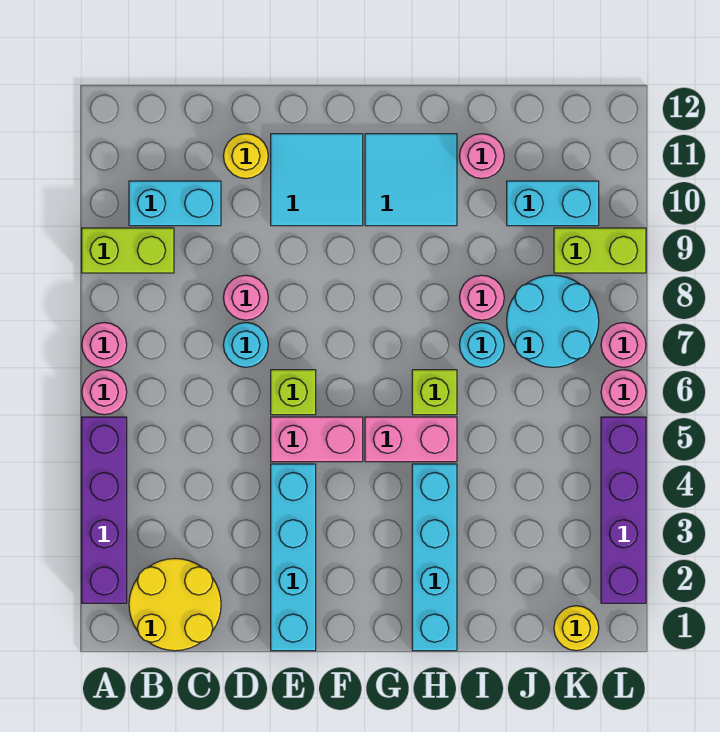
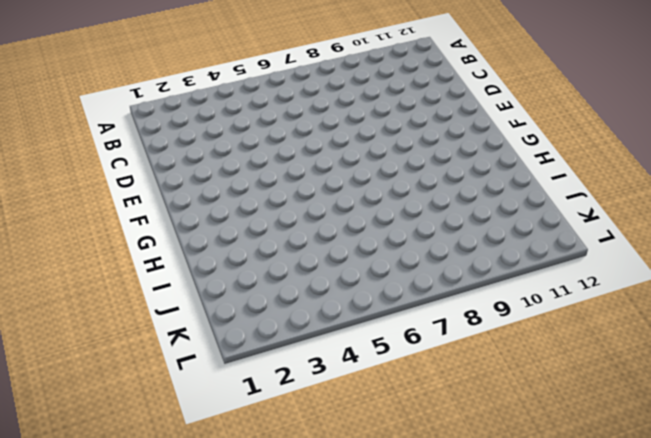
none -> purple 1x4 brick [82,417,127,603]
none -> pink 1x1 round brick [82,370,127,415]
none -> pink 1x1 round brick [82,322,127,367]

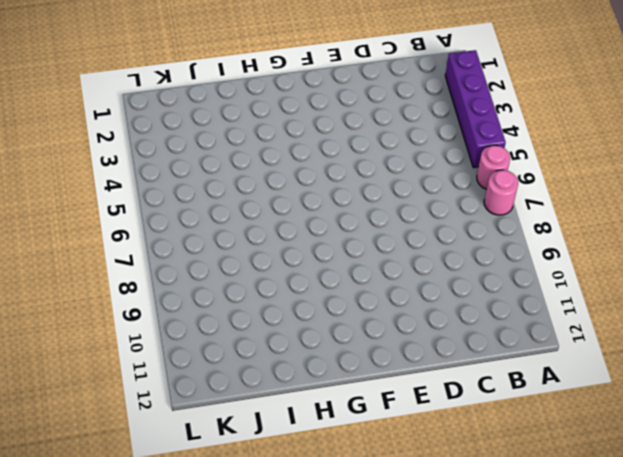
none -> lime 1x2 brick [82,228,174,273]
none -> yellow 2x2 round brick [129,559,221,651]
none -> cyan 1x2 brick [129,181,221,226]

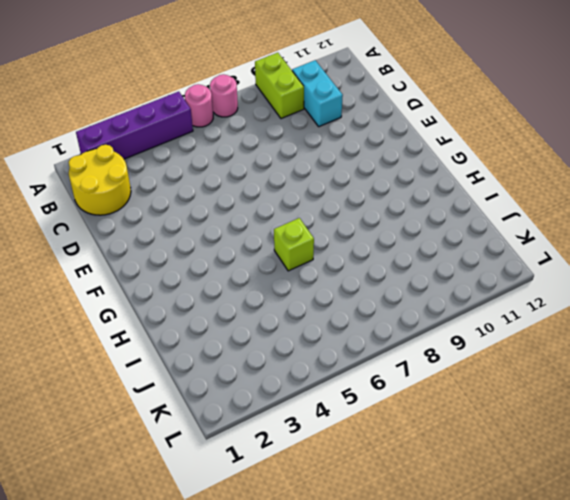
none -> cyan 1x1 round brick [223,323,268,367]
none -> pink 1x1 round brick [223,275,268,320]
none -> yellow 1x1 round brick [223,134,268,179]

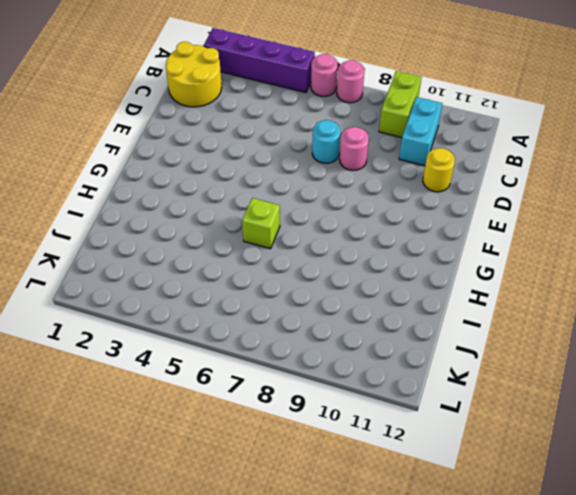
none -> cyan 1x4 brick [271,464,316,651]
none -> pink 1x2 brick [271,417,363,462]
none -> lime 1x1 brick [271,370,316,415]

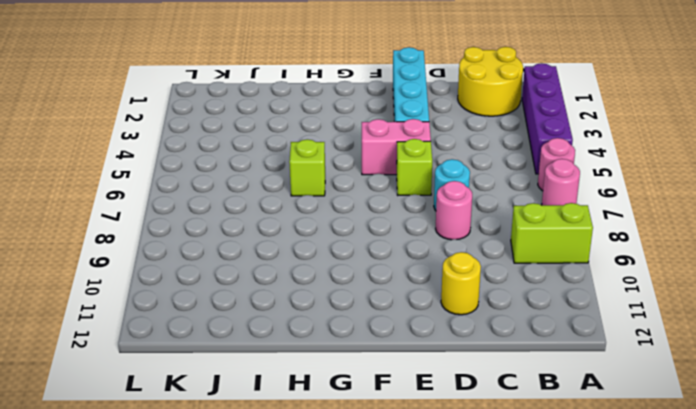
none -> cyan 1x2 brick [129,181,221,226]
none -> cyan 2x2 tile [271,134,363,226]
none -> pink 1x2 brick [365,417,457,462]

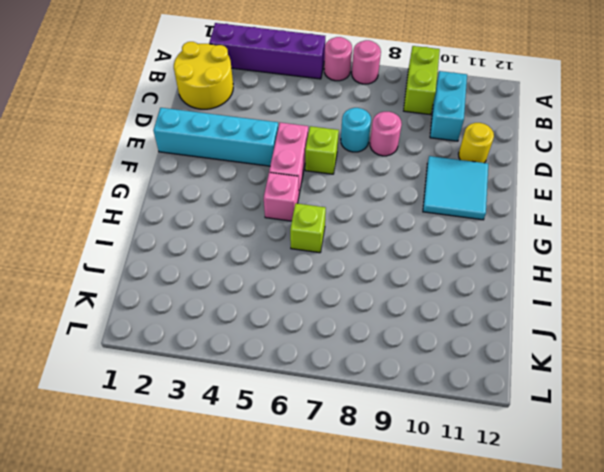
pink 1x1 brick [264,173,299,221] -> pink 1x2 brick [365,417,457,462]
none -> cyan 2x2 tile [365,134,457,226]
none -> cyan 1x4 brick [412,464,457,651]
none -> cyan 1x1 round brick [459,323,504,367]

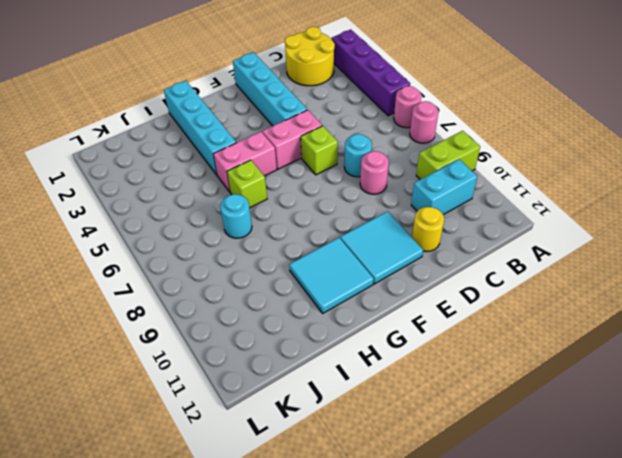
none -> pink 1x1 round brick [459,275,504,320]
none -> pink 1x1 round brick [459,134,504,179]
none -> cyan 2x2 round brick [507,275,599,367]

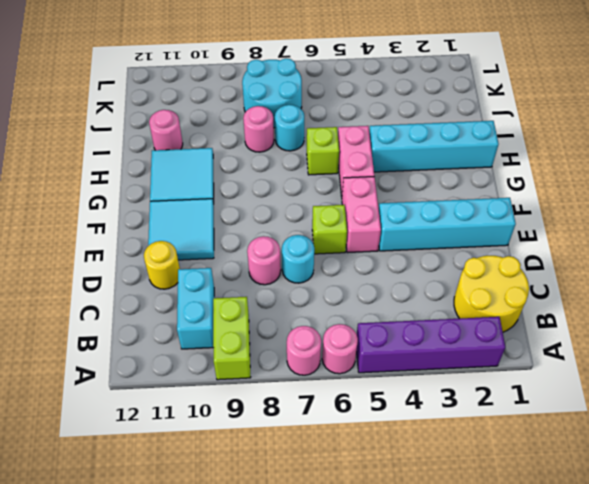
none -> cyan 1x2 brick [507,181,599,226]
none -> yellow 1x1 round brick [554,606,599,651]
none -> lime 1x2 brick [554,228,646,273]

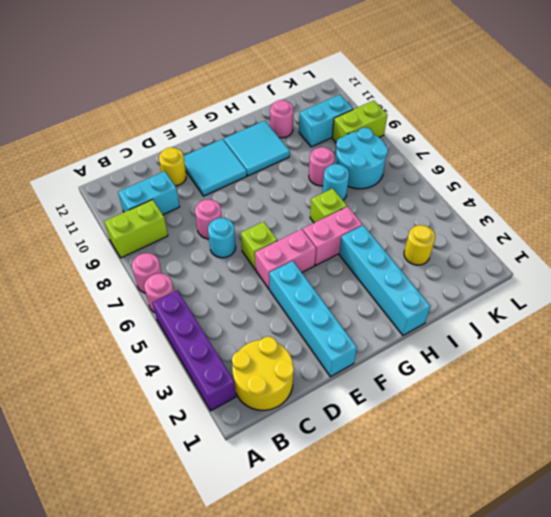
yellow 1x1 round brick [404,225,435,265] -> yellow 1x1 round brick moved to [554,606,599,651]
none -> purple 1x4 brick [601,417,646,603]
none -> pink 1x1 round brick [601,370,646,415]
none -> pink 1x1 round brick [601,323,646,367]

